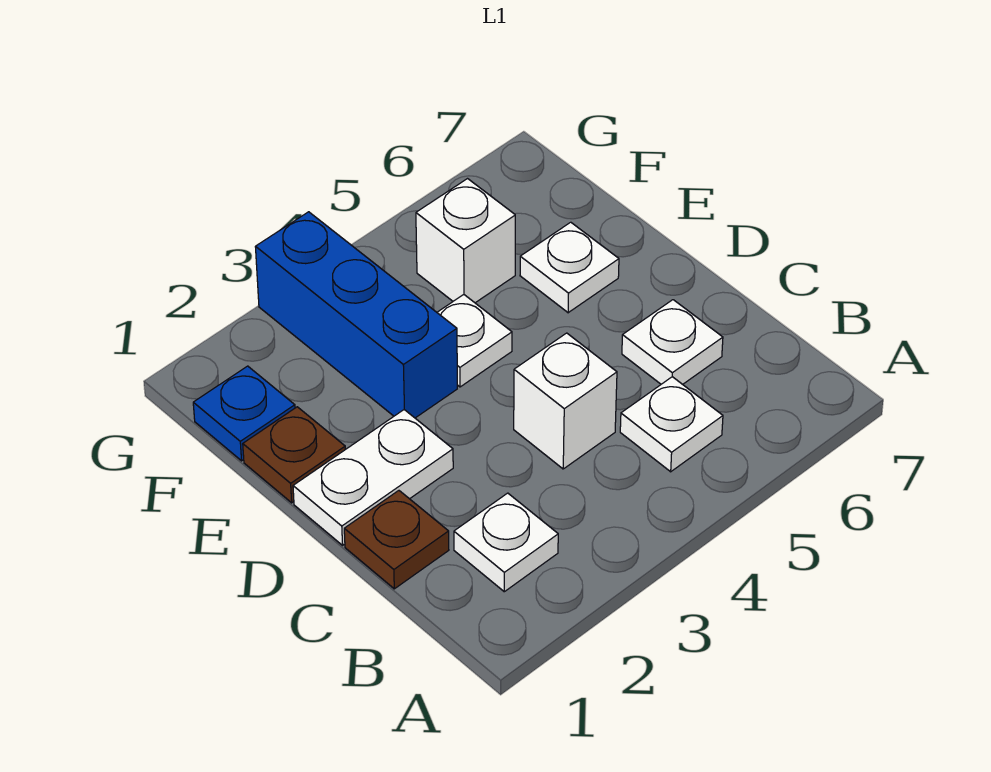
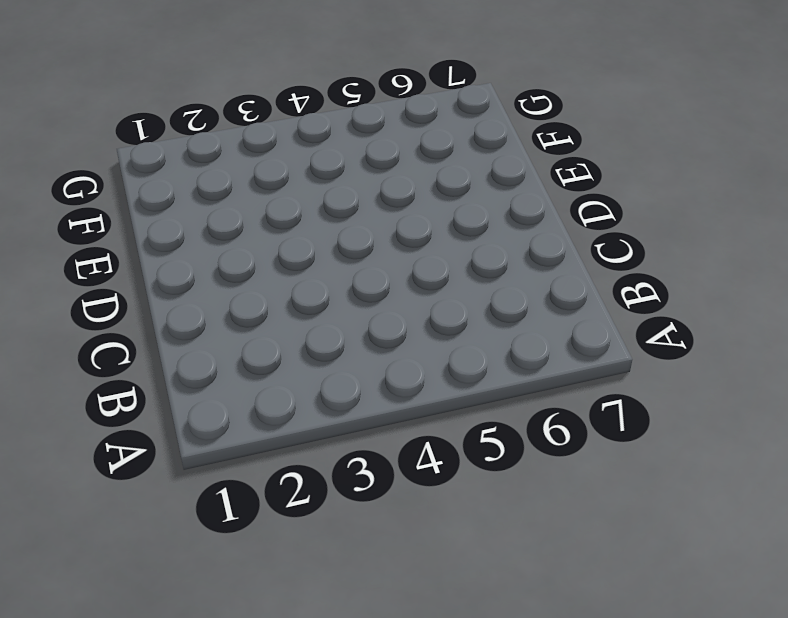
none -> white 1x1 plate [454,493,558,592]
none -> white 1x1 plate [620,377,723,472]
none -> brown 1x1 plate [344,491,449,589]

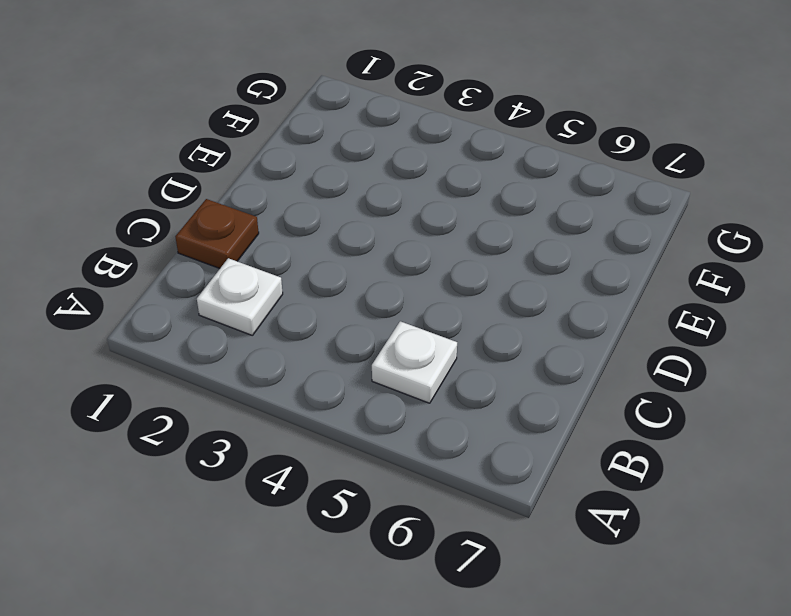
none -> white 1x1 brick [514,333,617,469]
none -> white 1x1 plate [622,300,723,384]
none -> white 1x2 plate [293,410,453,545]

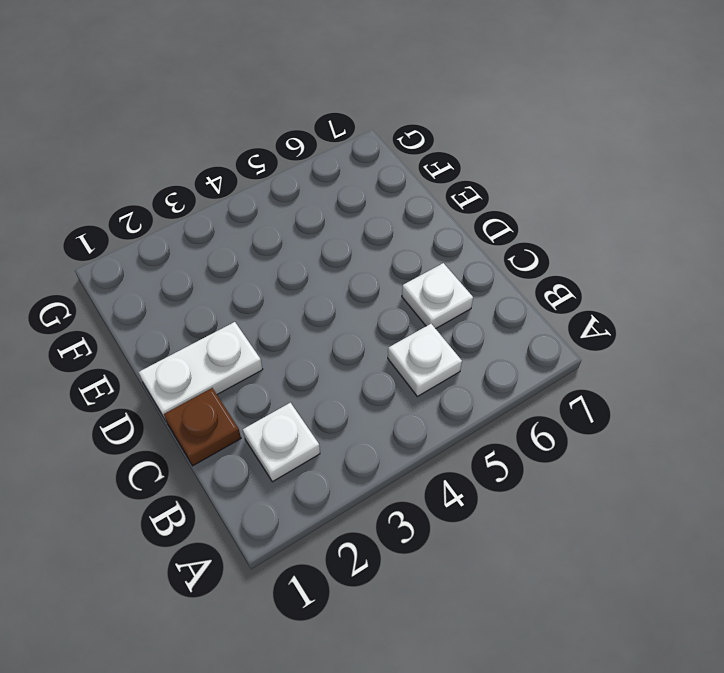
none -> white 1x1 brick [514,333,617,469]
none -> brown 1x1 plate [243,407,345,503]
none -> blue 1x3 brick [256,212,457,418]

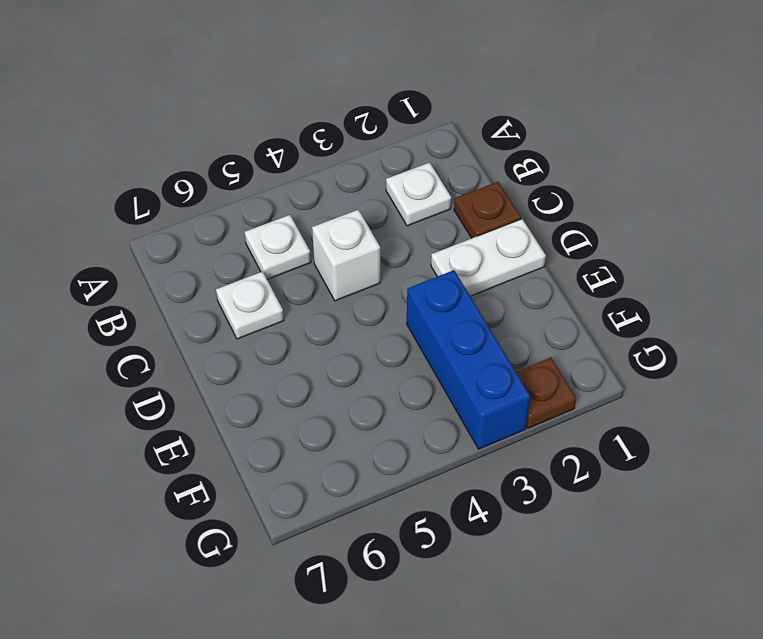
brown 1x1 plate [516,358,576,428] -> brown 1x1 plate moved to [243,407,345,503]
none -> white 1x1 plate [437,295,512,387]
none -> white 1x1 plate [520,222,619,313]
none -> blue 1x1 plate [193,366,295,461]

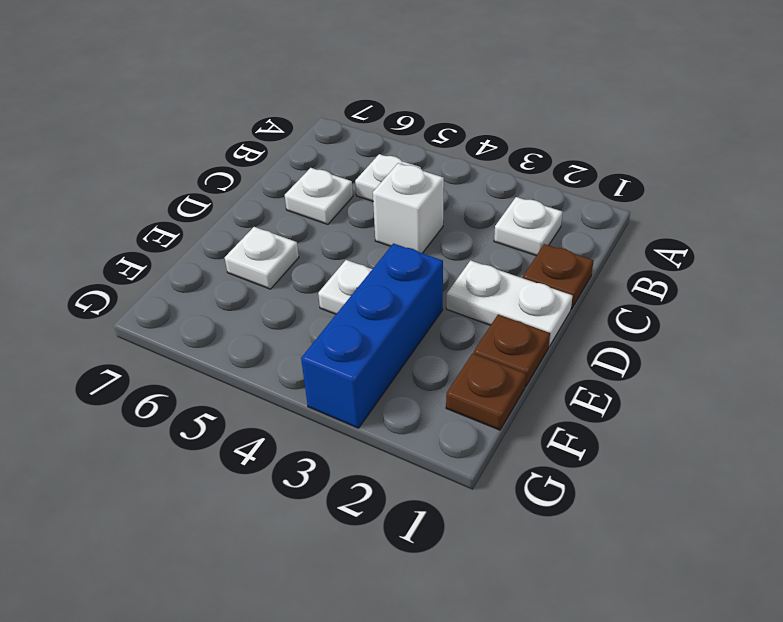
brown 1x1 plate [446,353,526,430] -> blue 1x1 plate [193,366,295,461]
none -> white 1x1 brick [416,179,515,303]

